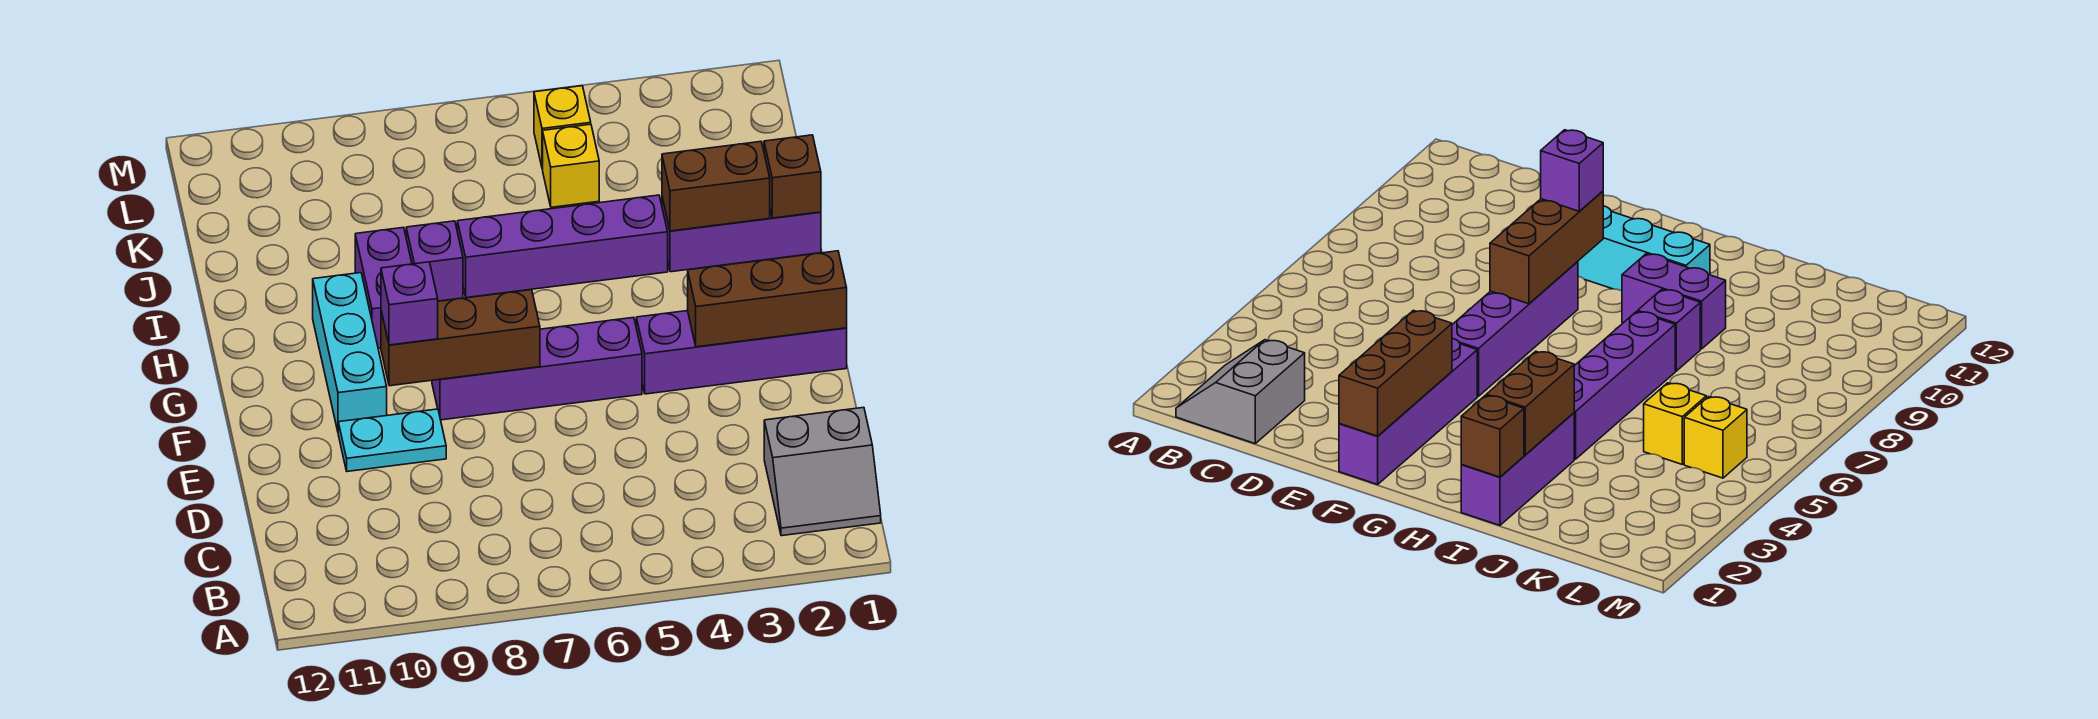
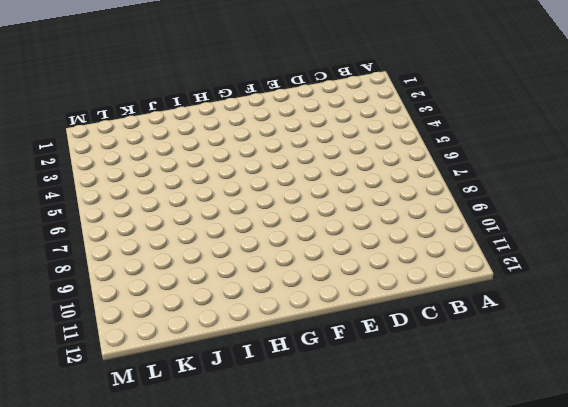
none -> grey 2x2 slope [764,407,881,536]
none -> cyan 1x2 plate [338,409,446,471]
none -> purple 1x4 brick [636,311,847,394]

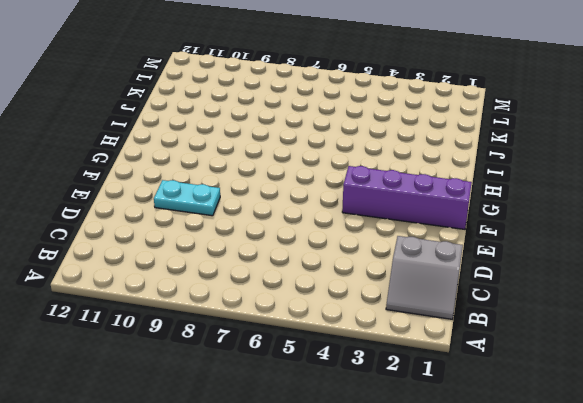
none -> purple 1x4 brick [432,317,642,420]
none -> cyan 1x3 brick [313,273,387,431]
none -> purple 1x2 brick [355,227,412,348]

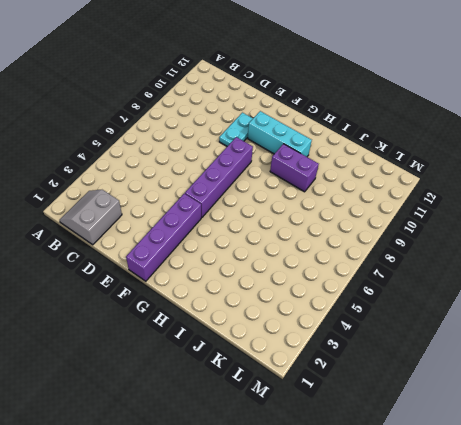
none -> purple 1x3 brick [662,198,821,272]
none -> purple 1x4 brick [457,195,668,298]
none -> purple 1x1 brick [406,221,463,301]

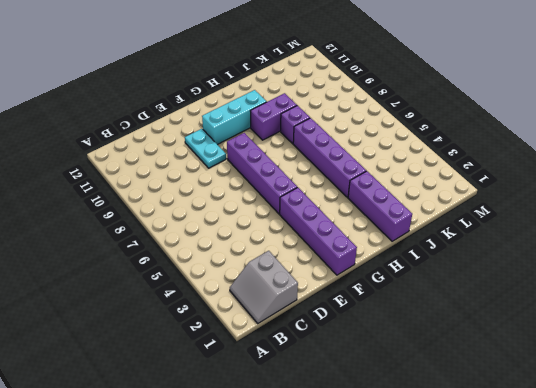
none -> yellow 1x1 brick [543,124,599,207]
none -> yellow 1x1 brick [534,86,591,169]
none -> brown 1x3 brick [688,251,847,347]

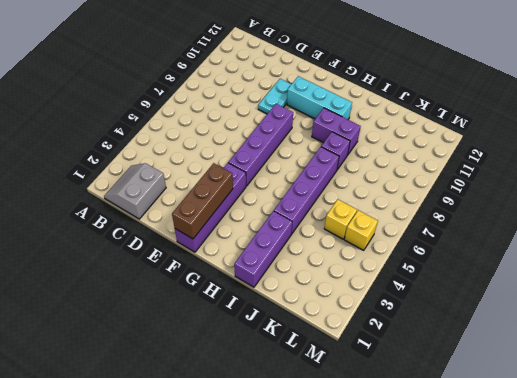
none -> brown 1x3 brick [381,290,540,386]
none -> brown 1x1 brick [764,135,821,218]
none -> brown 1x2 brick [662,142,770,231]

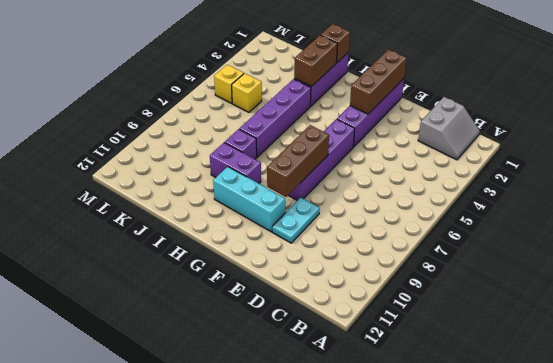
none -> purple 1x1 brick [381,262,438,345]

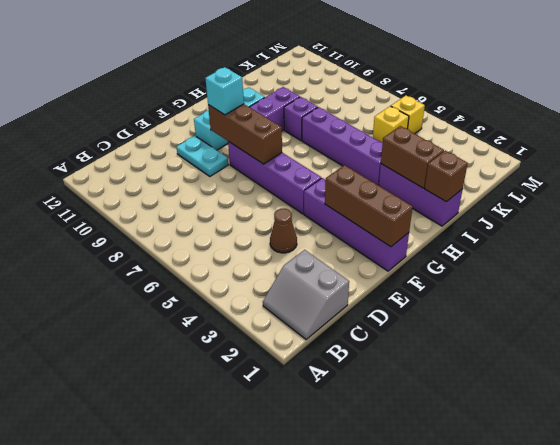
brown 1x1 cone [270,209,297,253] -> none
cyan 1x1 brick [205,67,244,115] -> purple 1x1 brick [381,262,438,345]

